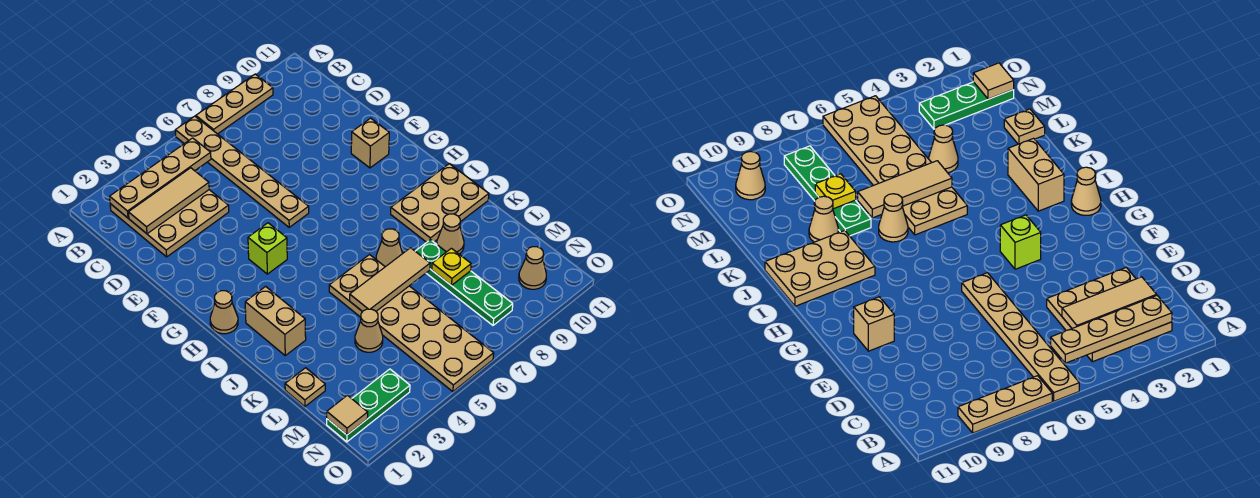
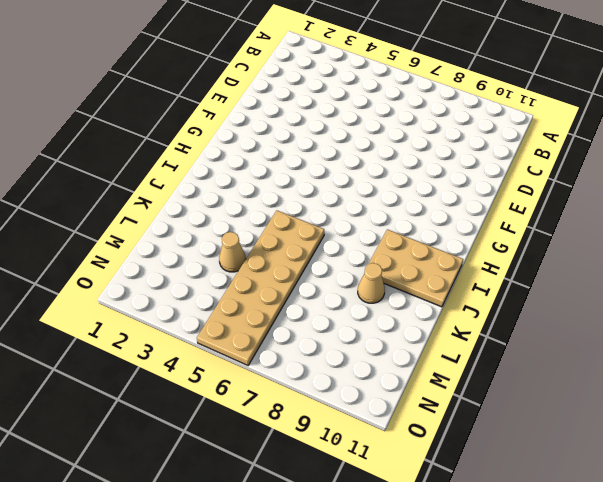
none -> tan 1x6 plate [175,116,309,227]
none -> tan 1x3 plate [196,74,273,134]
none -> tan 3x3 plate [110,190,229,257]

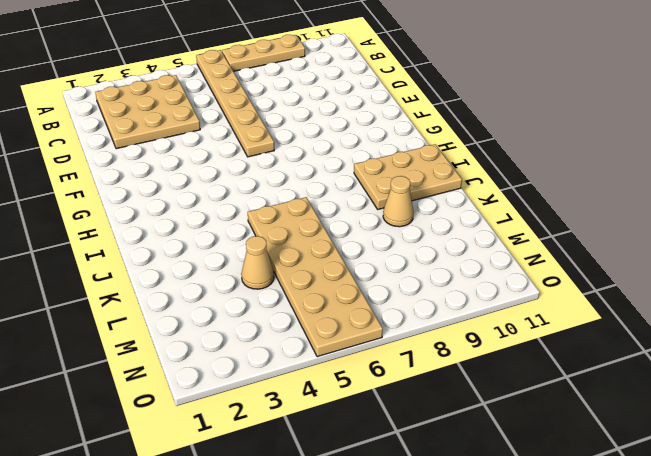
none -> tan 1x1 brick [351,118,389,168]
none -> lime 1x1 brick [248,223,287,274]
none -> tan 1x1 cone [210,291,238,334]

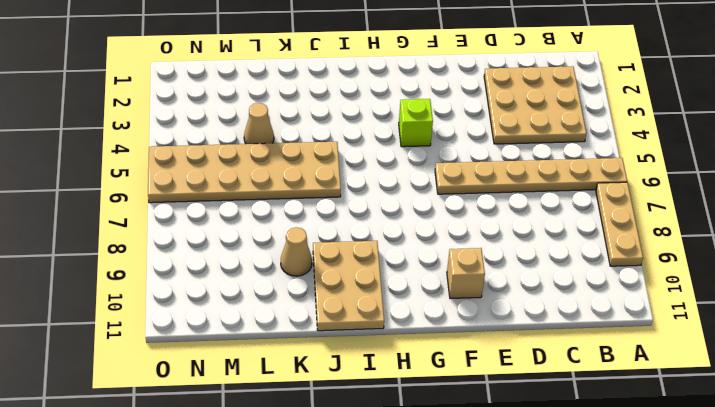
none -> tan 1x1 cone [210,291,238,334]
none -> tan 1x2 brick [245,286,306,355]
none -> tan 1x1 cone [376,229,403,267]

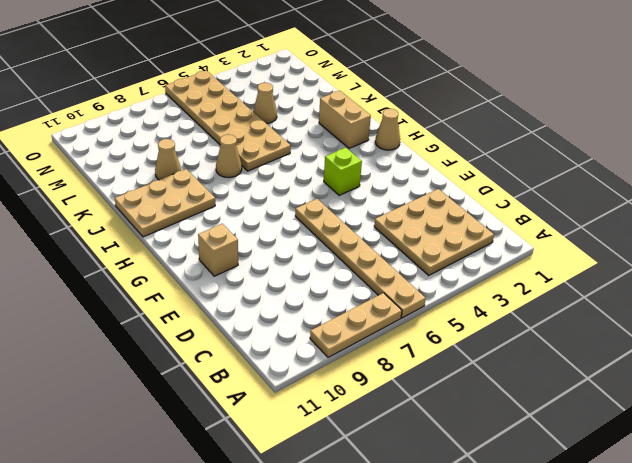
none -> green 1x4 plate [415,240,513,325]
none -> tan 1x1 plate [285,368,325,407]
none -> green 1x3 plate [327,369,410,442]

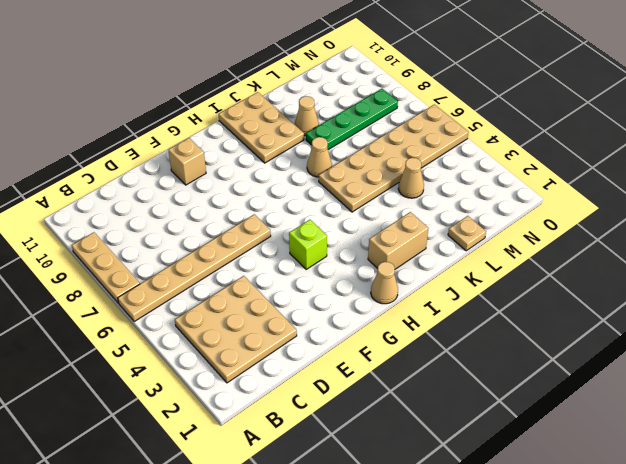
none -> green 1x3 plate [327,369,410,442]
none -> tan 1x1 cone [519,247,546,289]
none -> tan 1x4 plate [110,138,211,218]

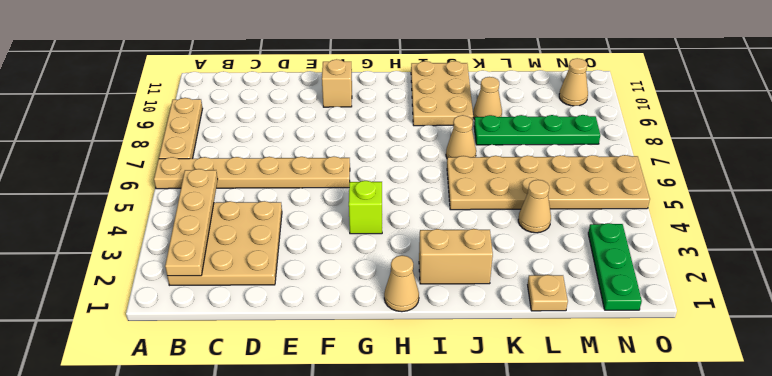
none -> tan 1x3 tile [128,168,209,234]
none -> tan 1x3 tile [350,248,430,312]
none -> yellow 1x1 plate [432,248,471,286]

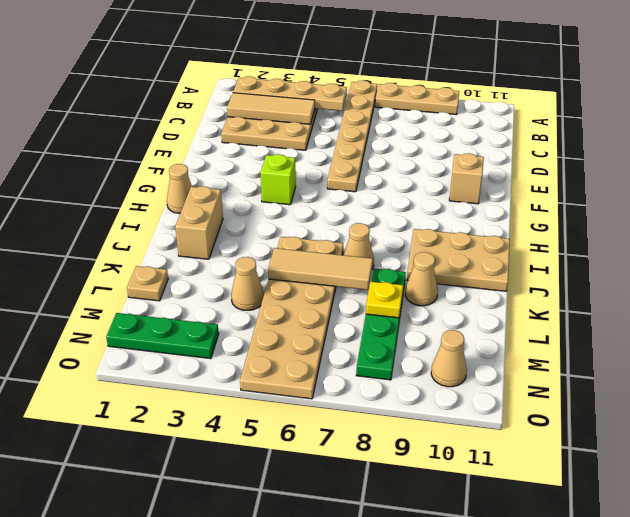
none -> tan 1x1 tile [327,395,368,435]

